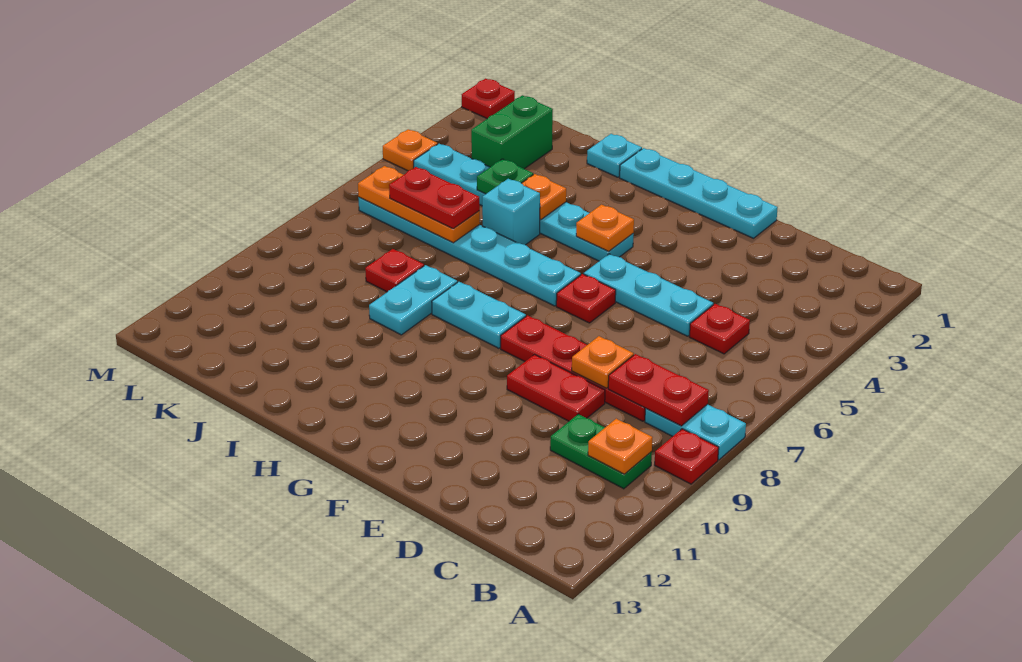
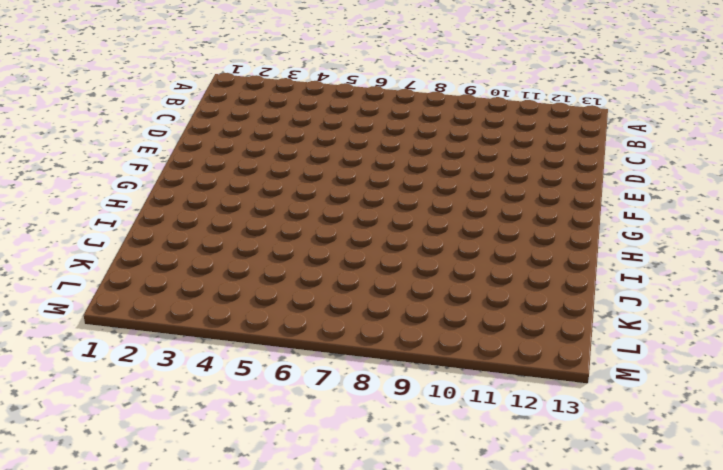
none -> cyan 1x2 plate [645,404,746,460]
none -> red 1x1 plate [655,429,719,484]
none -> green 1x2 plate [550,414,652,489]

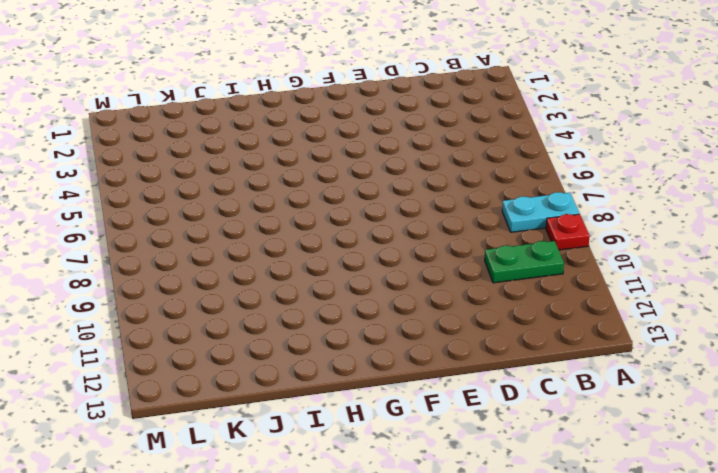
none -> red 1x1 plate [689,304,750,354]
none -> red 1x4 plate [501,315,646,421]
none -> cyan 1x3 plate [584,254,713,336]

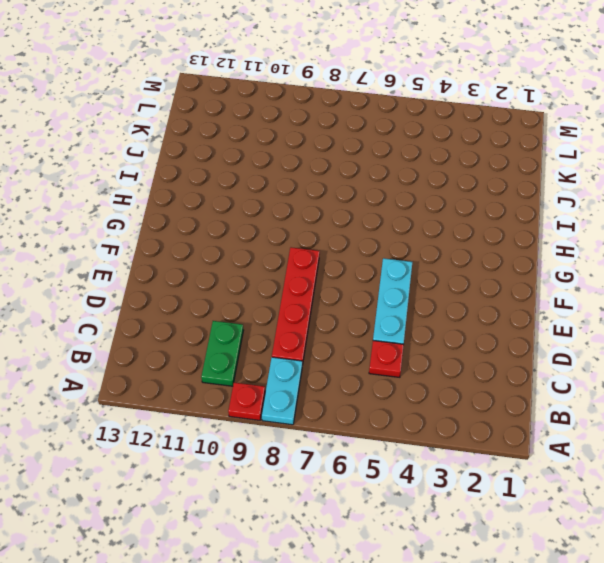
none -> red 1x2 plate [507,355,605,421]
none -> cyan 1x4 plate [620,148,778,238]
none -> red 1x1 plate [556,274,616,323]

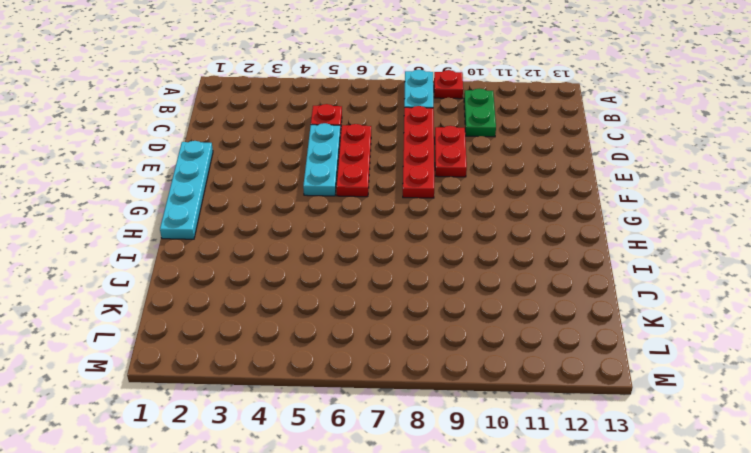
red 1x3 plate [336,124,371,197] -> red 1x1 plate [556,274,616,323]
none -> cyan 1x6 plate [414,144,634,261]
none -> cyan 1x6 plate [358,197,581,306]
none -> cyan 1x2 plate [432,282,526,348]

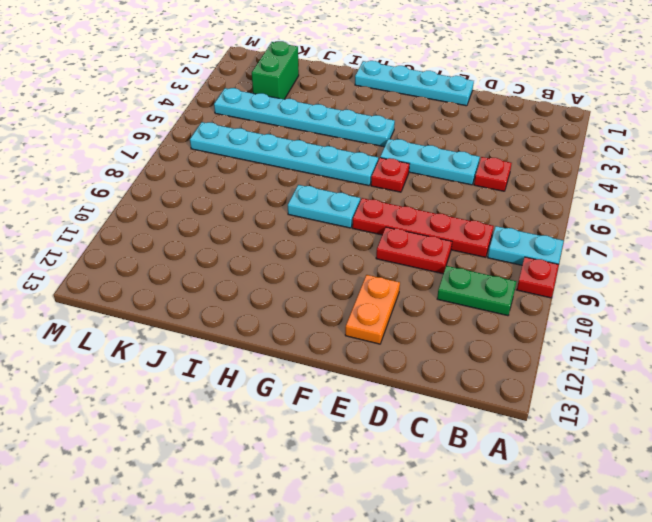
orange 1x2 plate [345,275,400,344] -> none
none -> cyan 1x1 plate [587,134,642,177]
none -> cyan 1x1 brick [482,179,540,245]
none -> cyan 1x2 plate [369,265,457,335]

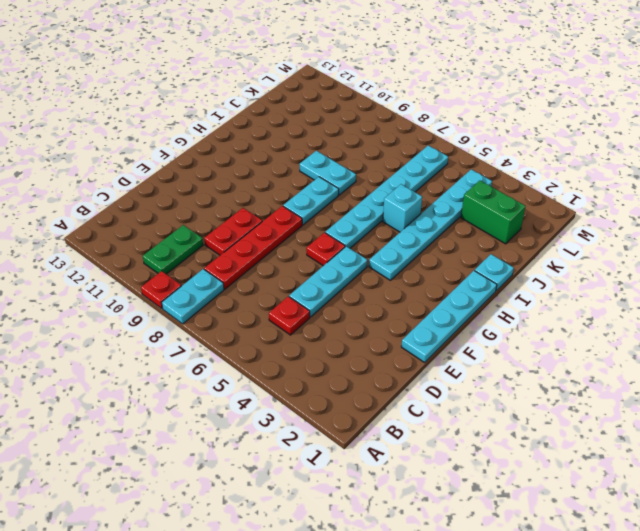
none -> red 1x1 plate [365,249,424,292]
none -> red 1x1 plate [461,78,515,119]
none -> orange 1x1 plate [383,129,438,171]

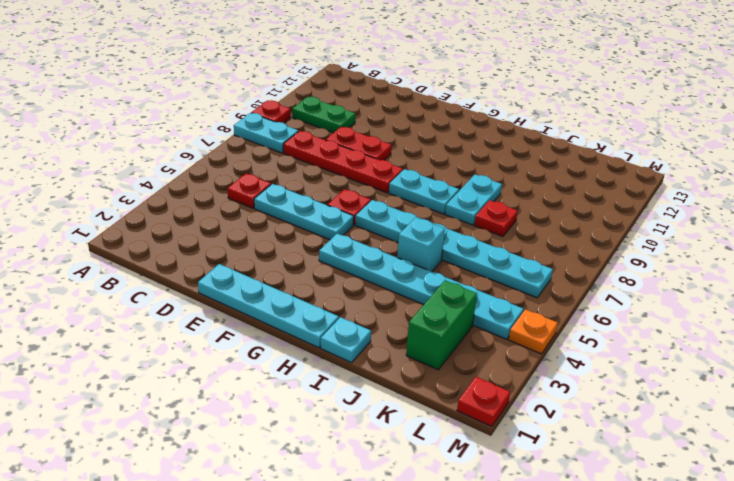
none -> red 1x2 plate [608,354,709,426]
none -> orange 1x1 plate [588,419,653,474]
none -> orange 1x1 plate [572,336,634,388]

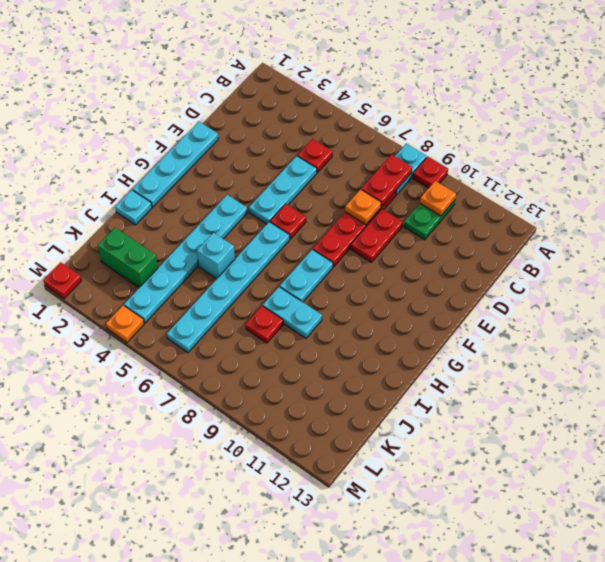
none -> orange 1x1 plate [576,205,634,251]
none -> orange 1x1 plate [522,174,566,220]
none -> green 1x1 plate [477,159,533,194]

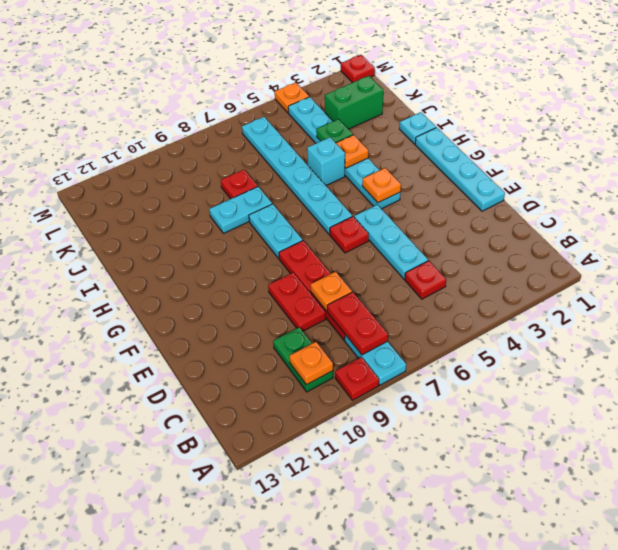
none -> orange 1x3 plate [358,166,480,243]
none -> red 1x2 plate [389,167,480,229]

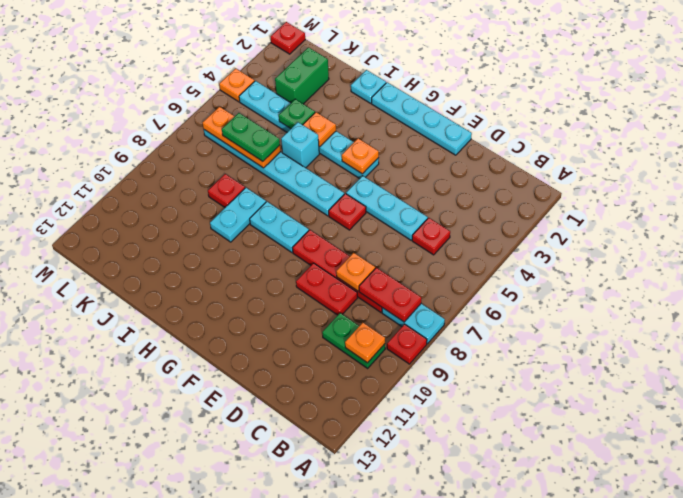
green 1x2 plate [222,113,280,161] -> red 1x2 plate [389,167,480,229]

